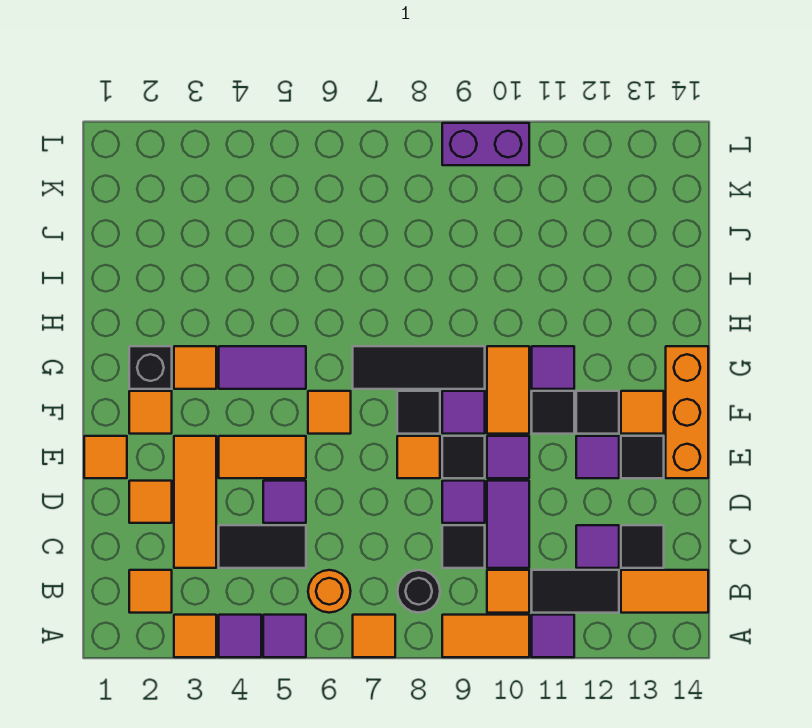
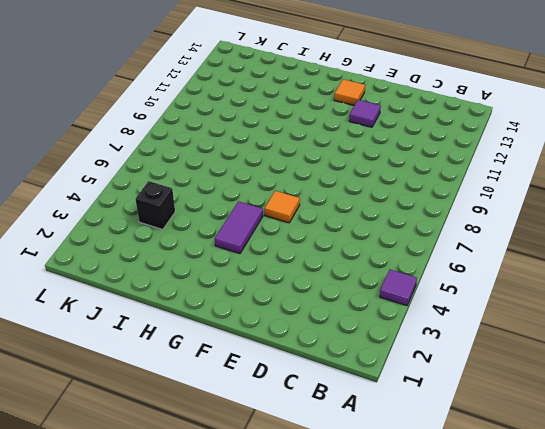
black 1x1 brick [136,181,175,230] -> black 1x1 brick moved to [129,346,172,389]
none -> orange 1x1 tile [174,615,216,657]
none -> purple 1x1 tile [263,615,306,657]
none -> orange 1x1 tile [353,615,395,657]
none -> orange 1x2 tile [442,615,529,657]

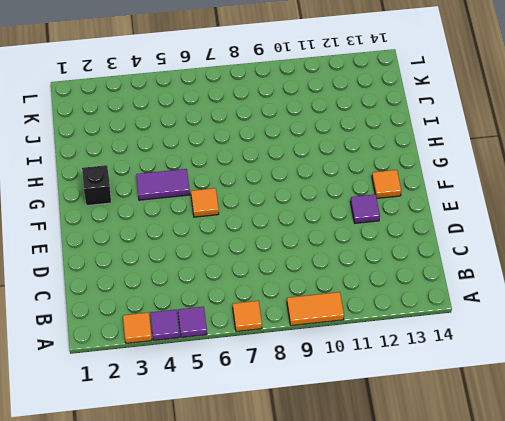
none -> purple 1x1 tile [532,615,574,657]
none -> orange 1x1 tile [129,570,172,613]
none -> orange 1x1 round brick [308,570,351,613]
none -> black 1x1 round brick [398,570,440,613]

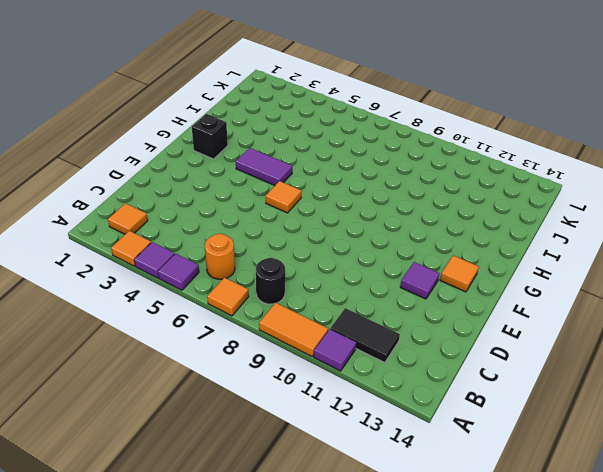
none -> orange 1x1 tile [487,570,529,613]
none -> orange 1x2 tile [621,570,708,613]
none -> orange 1x3 tile [174,436,216,568]
none -> black 1x2 tile [219,525,306,568]

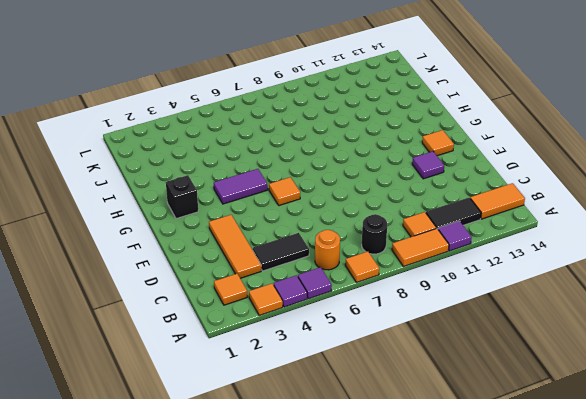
none -> black 1x1 tile [442,525,485,568]
none -> purple 1x2 tile [487,481,529,568]
none -> purple 1x1 tile [576,525,619,568]
none -> black 1x1 tile [621,525,664,568]

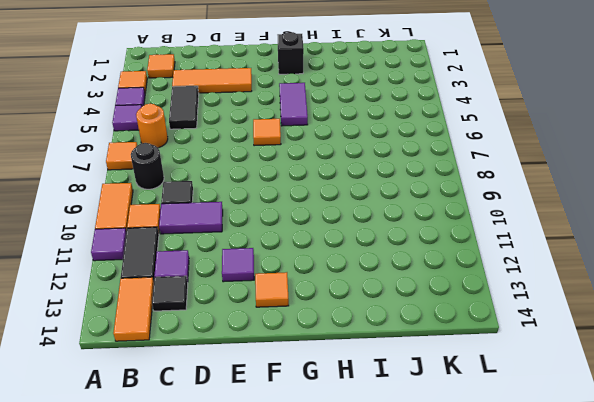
none -> orange 1x1 tile [129,481,172,523]
none -> purple 1x1 tile [263,481,306,523]
none -> purple 1x1 tile [442,481,485,523]
none -> orange 1x1 tile [84,436,127,478]

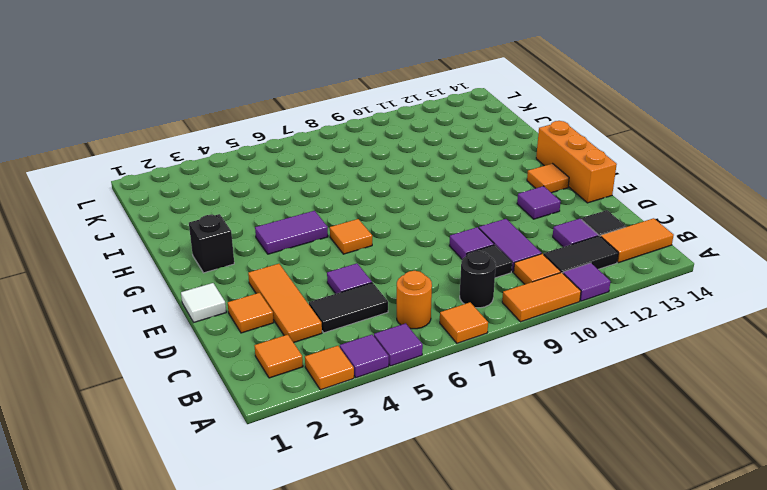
white 1x1 tile [181,283,226,322] -> orange 1x1 tile [84,436,127,478]
none -> orange 1x2 tile [219,436,306,478]
none -> orange 1x1 tile [397,436,440,478]
none -> black 1x1 tile [442,436,485,478]
none -> purple 1x1 tile [487,436,529,478]

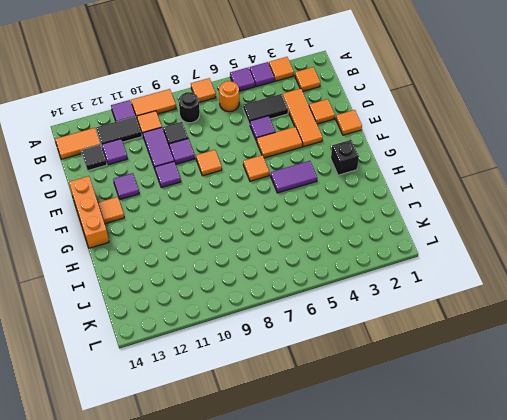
none -> black 1x1 tile [442,436,485,478]
none -> black 1x1 tile [621,436,664,478]
none -> orange 1x1 tile [129,391,172,434]
none -> black 1x1 tile [397,391,440,434]

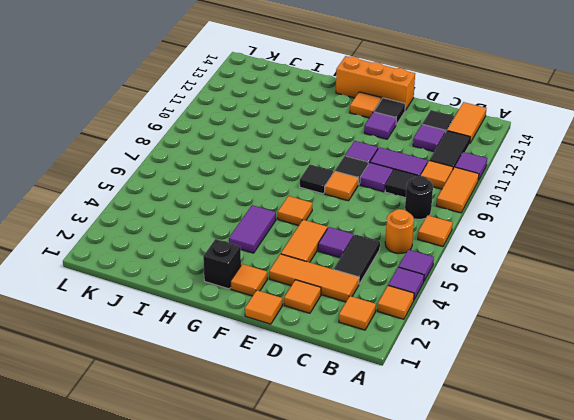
none -> purple 1x1 tile [442,391,485,434]
none -> orange 1x2 tile [487,346,529,434]
none -> black 1x1 tile [532,391,574,434]
none -> black 1x1 tile [576,391,619,434]

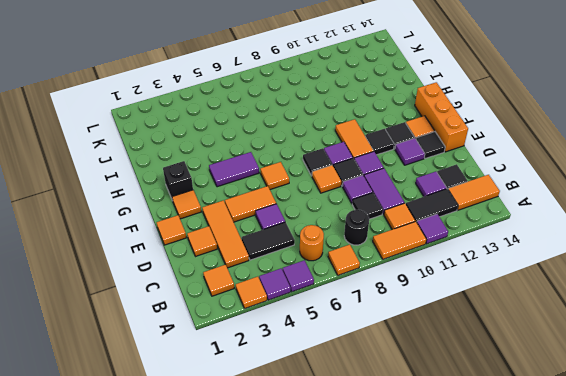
none -> orange 1x1 tile [174,346,216,389]
none -> black 1x3 tile [353,346,485,389]
none -> purple 1x1 tile [532,346,574,389]
none -> purple 1x2 brick [442,123,529,165]

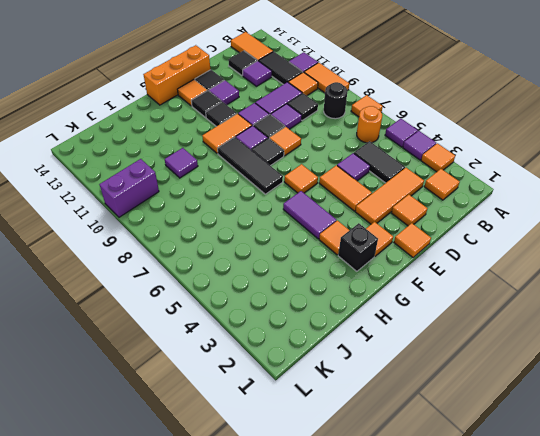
purple 1x1 tile [165,148,198,178] -> purple 1x1 tile moved to [532,346,574,389]
purple 1x2 brick [99,159,159,217] -> purple 1x2 brick turned to [442,123,529,165]

